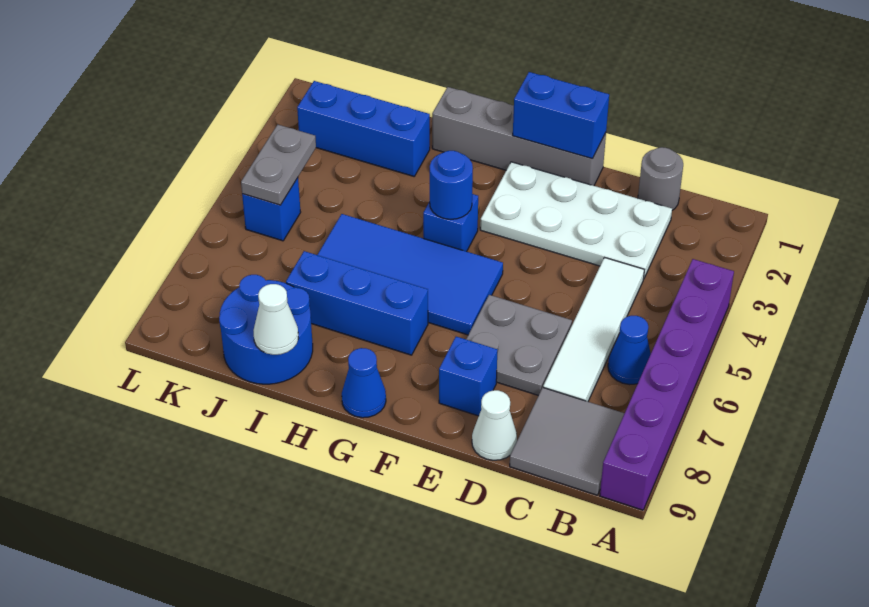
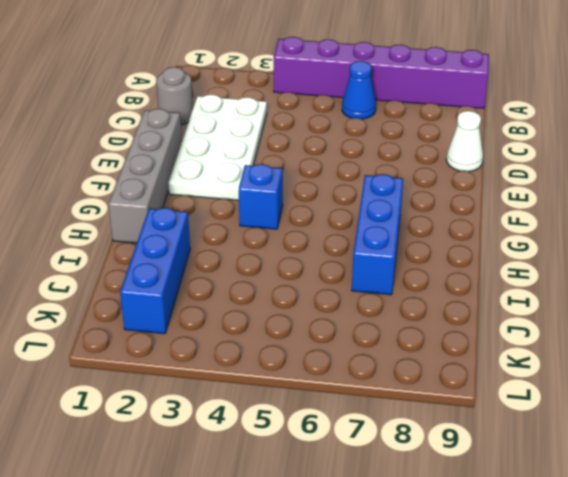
none -> grey 2x2 tile [510,388,625,495]
none -> white 1x4 tile [543,258,644,402]
none -> grey 2x2 plate [466,295,572,395]

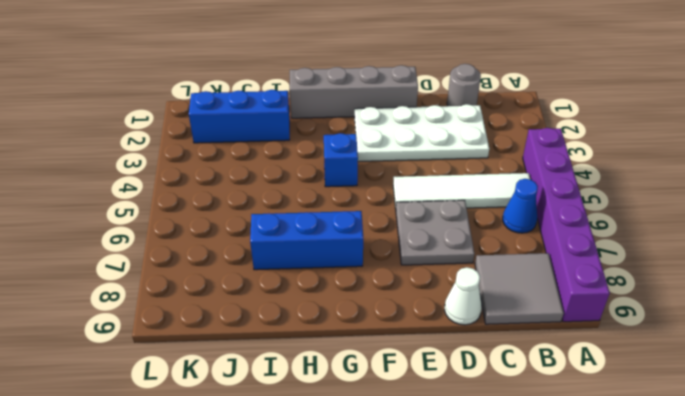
white 1x4 tile [393,173,530,208] -> white 1x4 tile turned to [543,258,644,402]
none -> blue 1x1 brick [439,337,497,416]
none -> blue 2x4 tile [318,214,503,335]
none -> blue 1x1 cone [342,348,386,418]

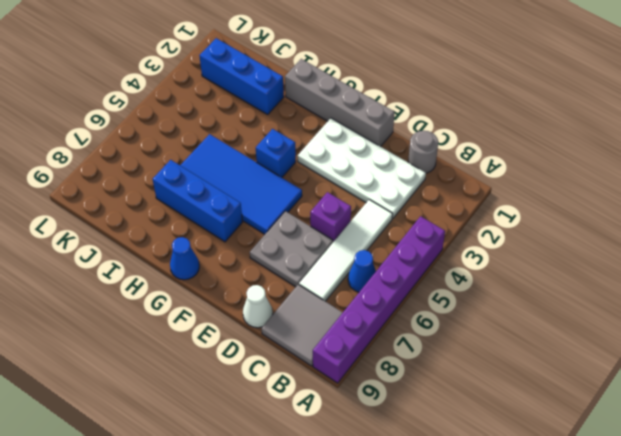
purple 1x1 brick [310,192,351,242] -> none
none -> blue 1x1 brick [439,337,497,416]
none -> blue 2x2 round brick [219,275,313,384]
none -> blue 1x1 brick [242,178,301,241]

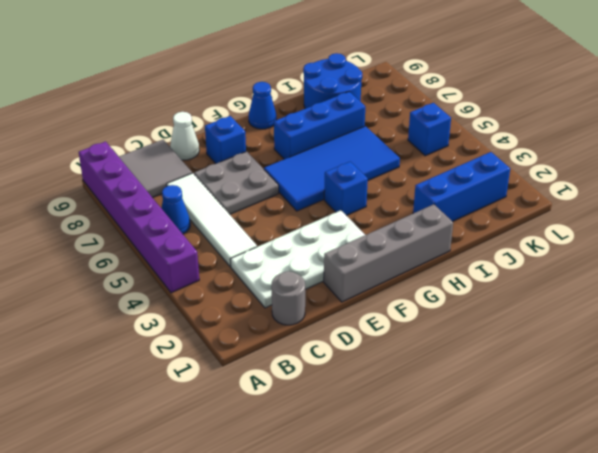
none -> blue 1x2 brick [513,72,609,159]
none -> blue 1x1 round brick [430,151,473,219]
none -> white 1x1 cone [253,284,299,355]

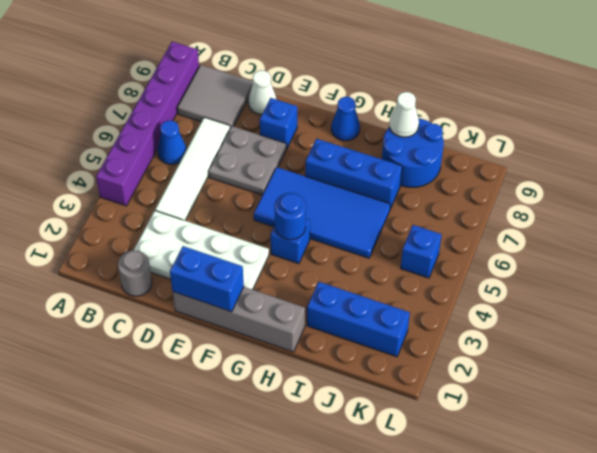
none -> grey 1x2 plate [241,125,316,205]

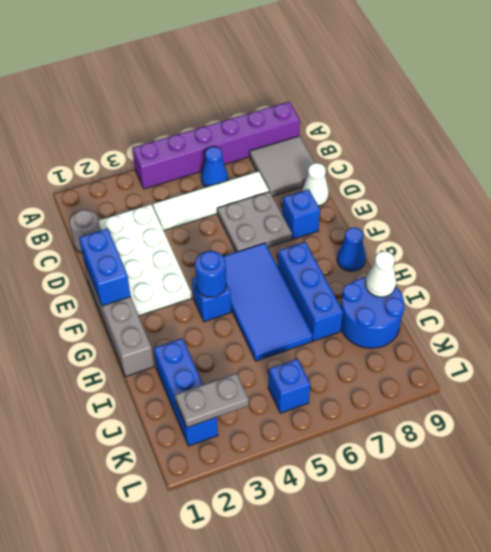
grey 1x2 plate [175,373,249,427] -> grey 1x2 plate moved to [241,125,316,205]

